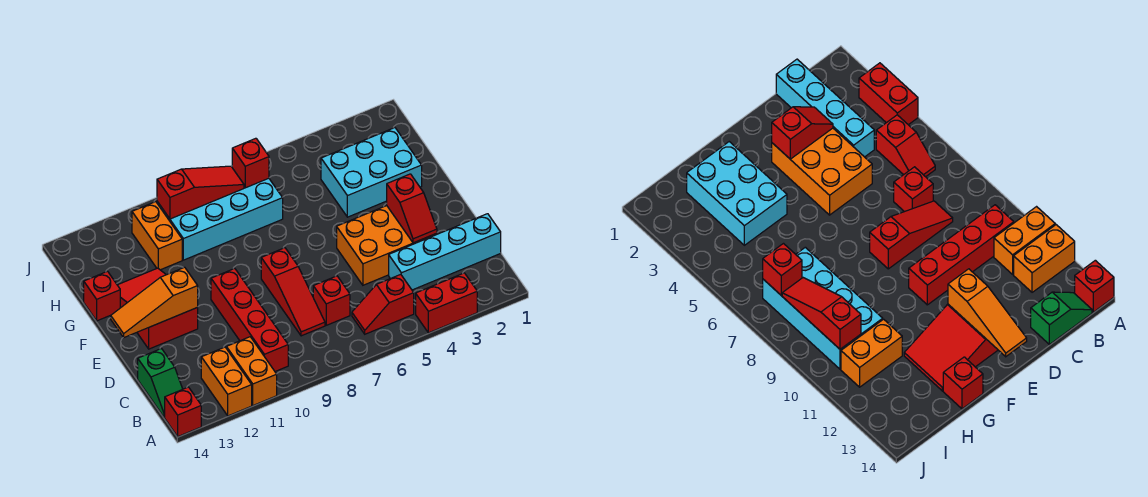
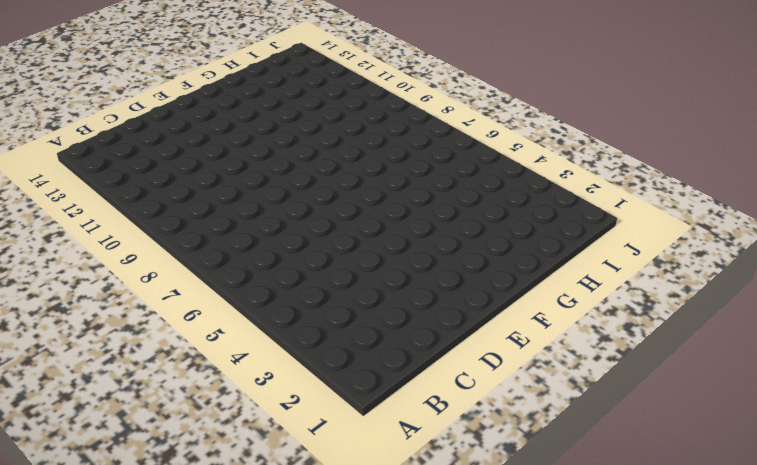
none -> red 1x2 brick [416,273,477,333]
none -> orange 1x2 brick [226,337,277,405]
none -> orange 1x2 brick [201,347,252,416]

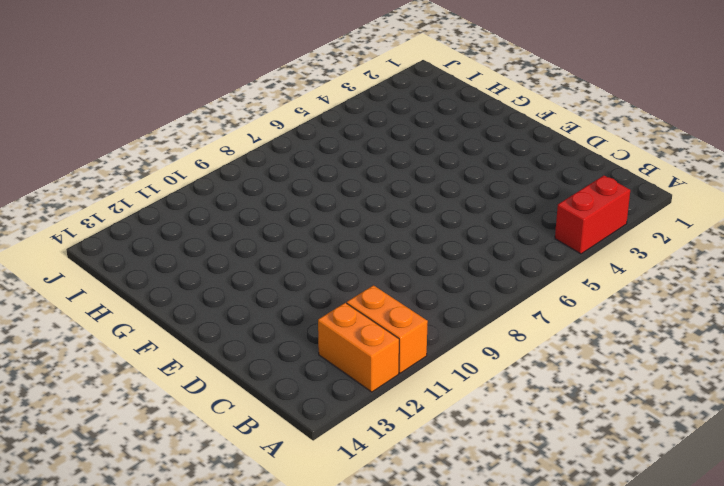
none -> red 1x1 brick [165,387,201,436]
none -> red 1x2 slope [352,274,414,334]
none -> red 1x4 brick [211,269,288,371]

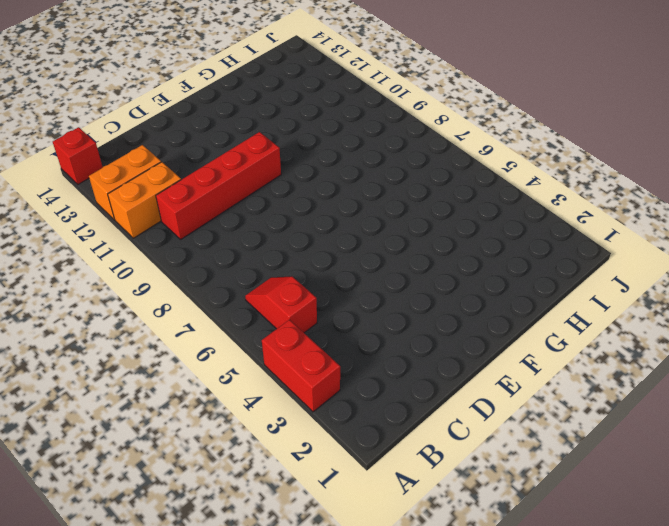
none -> green 1x2 slope [138,349,183,417]
none -> cyan 1x4 brick [389,214,501,290]
none -> red 1x1 brick [313,276,350,325]

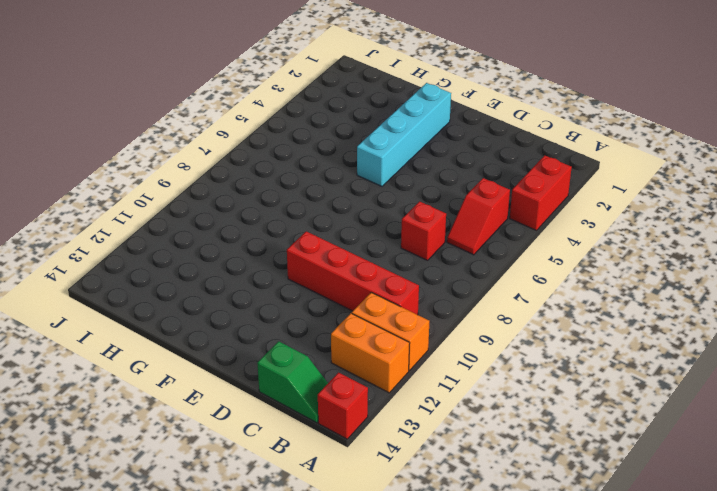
cyan 1x4 brick [357,83,451,186] -> cyan 1x4 brick moved to [389,214,501,290]
none -> red 1x3 slope [261,248,325,336]
none -> orange 2x3 brick [337,206,437,285]
none -> red 2x3 slope [118,268,198,349]

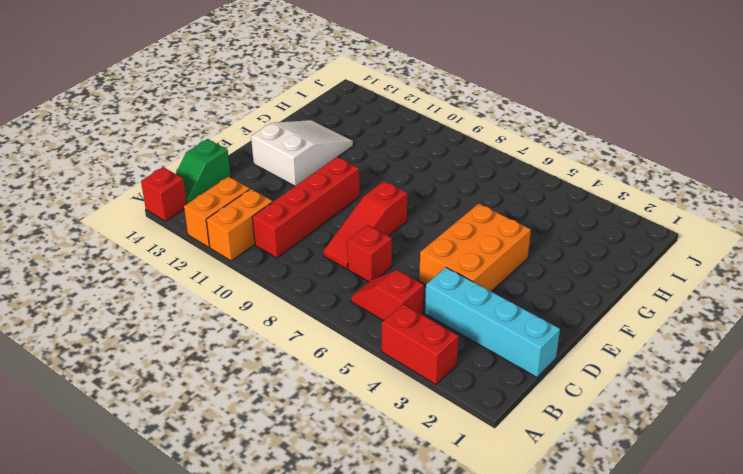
orange 2x3 brick [419,204,531,292] -> orange 2x3 brick turned to [337,206,437,285]
white 2x3 slope [251,120,353,186] -> red 2x3 slope [118,268,198,349]
none -> cyan 2x3 brick [321,128,422,217]
none -> red 1x1 brick [84,271,120,321]
none -> cyan 2x4 brick [157,178,283,260]

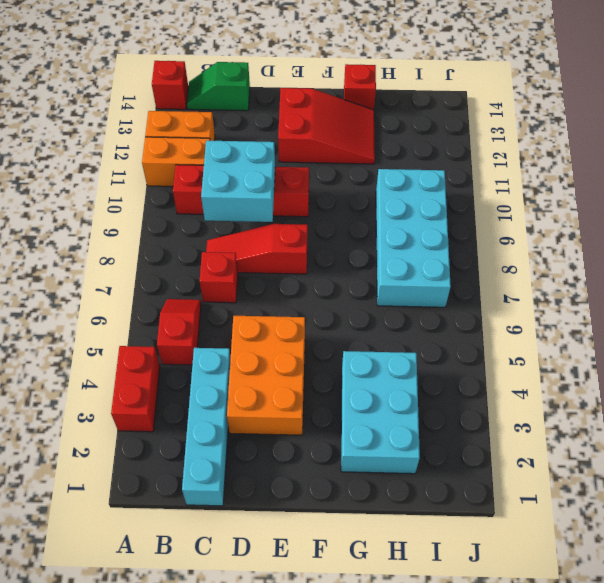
cyan 2x2 brick [201,141,275,222] -> none
none -> orange 1x2 brick [132,202,182,270]
none -> red 1x2 slope [387,174,437,243]
none -> orange 1x3 slope [111,267,198,338]

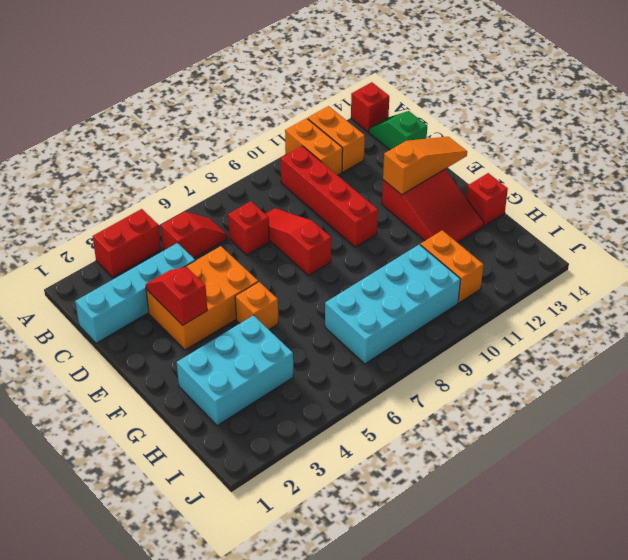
orange 1x1 brick [235,282,278,329] -> none
none -> red 1x1 brick [232,138,269,188]
none -> red 1x3 slope [157,166,244,219]

